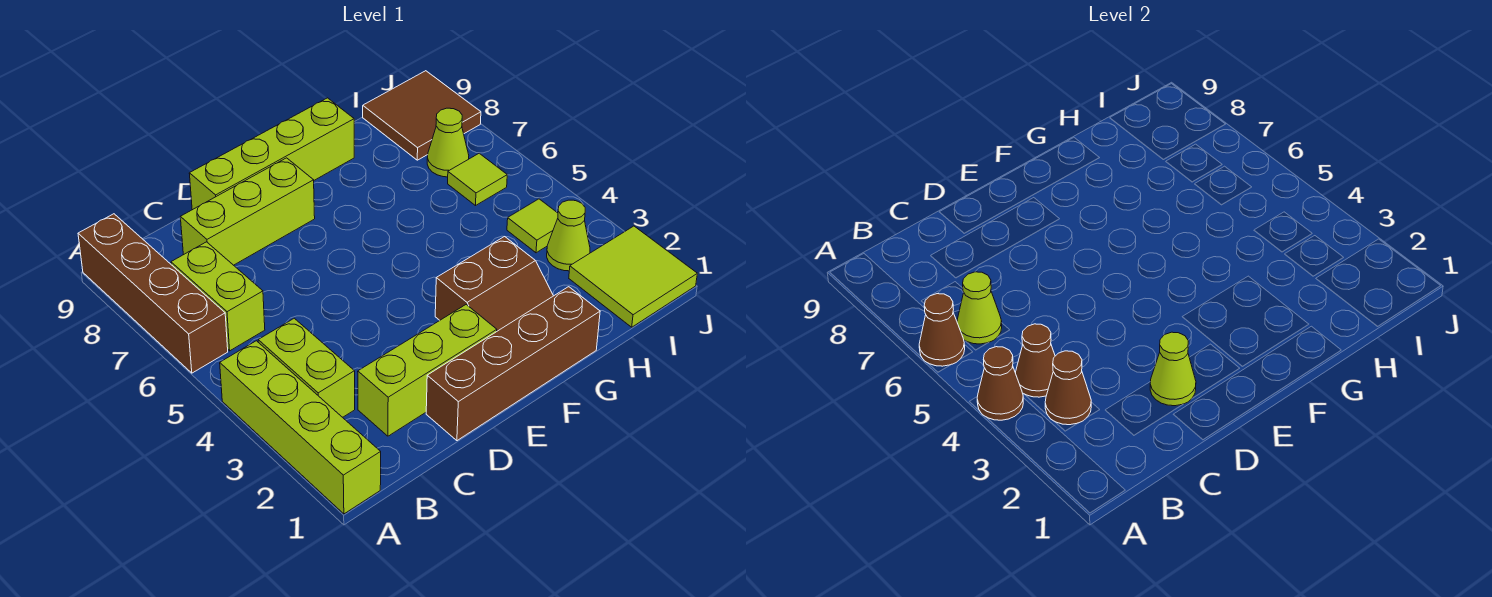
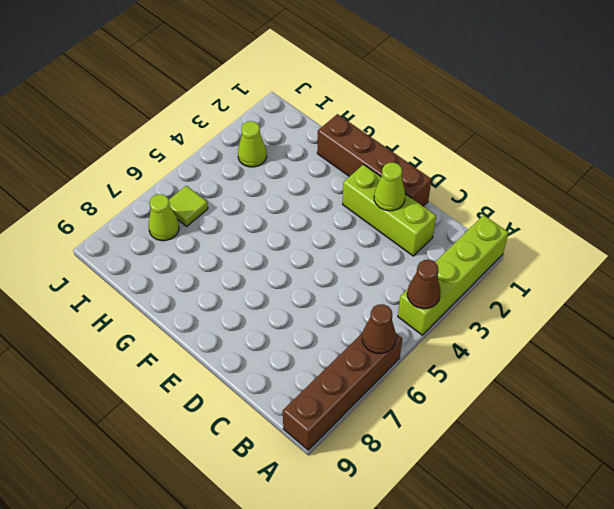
none -> lime 1x2 brick [258,318,355,417]
none -> lime 1x2 brick [171,242,265,351]
none -> lime 1x3 brick [180,158,315,265]

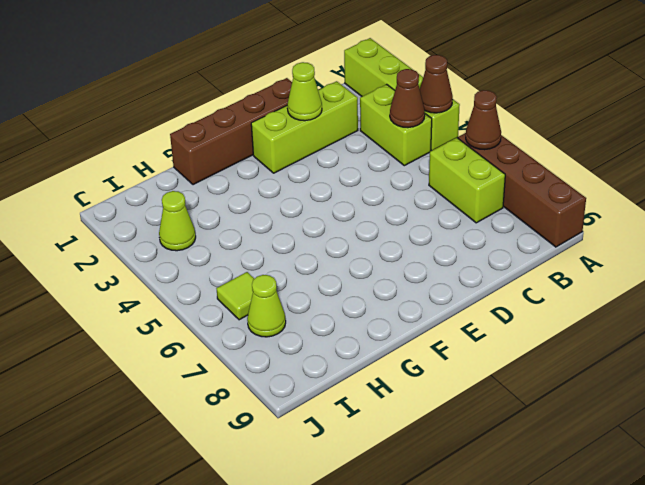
none -> lime 1x3 brick [180,158,315,265]
none -> lime 1x4 brick [189,98,354,210]
none -> brown 2x2 slope [435,237,553,331]

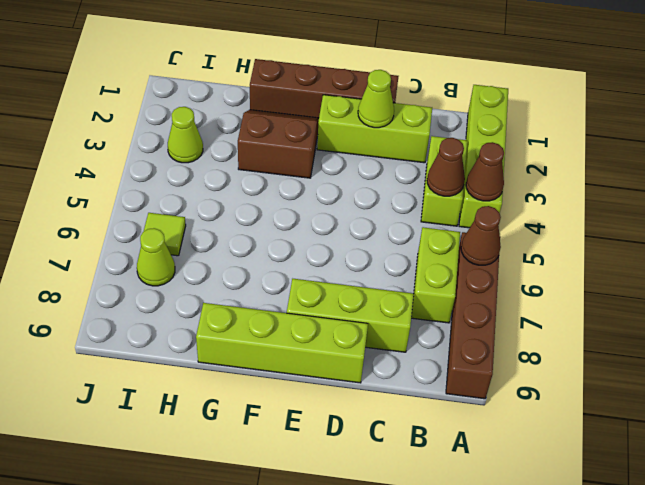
none -> lime 2x2 tile [569,226,697,327]
none -> lime 1x1 tile [507,199,558,253]
none -> brown 2x2 tile [363,71,481,160]

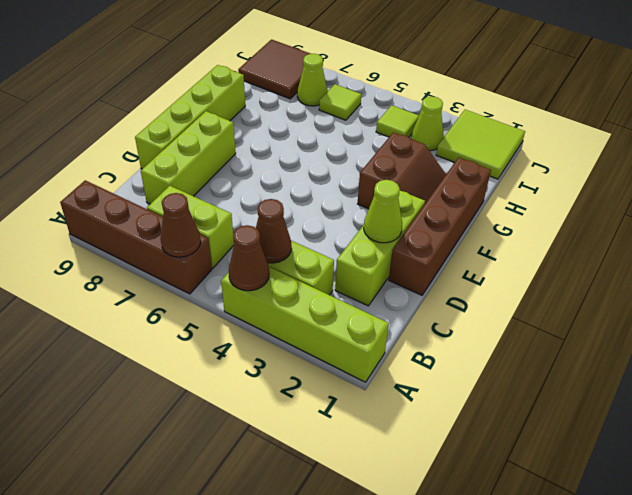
none -> brown 1x1 cone [1045,351,1091,425]
none -> lime 1x1 cone [957,272,1002,344]

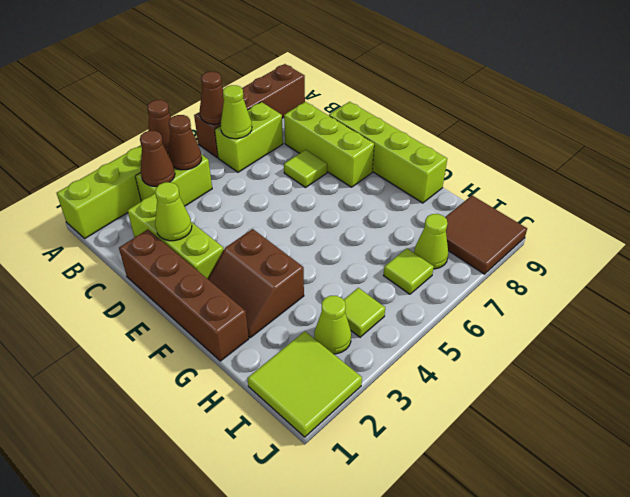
lime 1x1 tile [284,150,327,187] -> none

